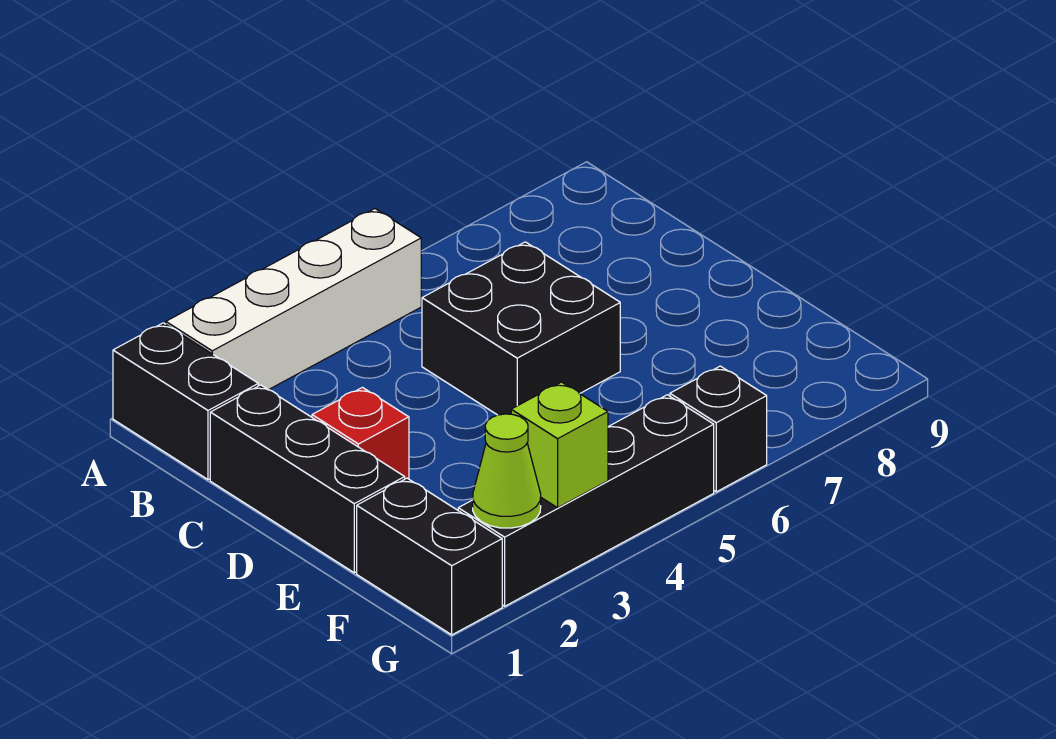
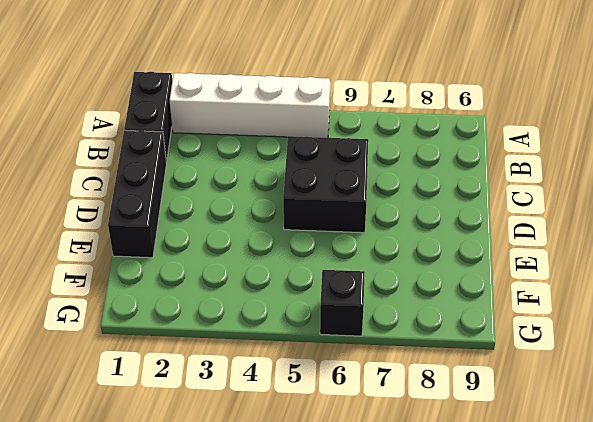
none -> red 1x1 brick [312,387,409,479]
none -> black 1x2 brick [357,478,502,635]

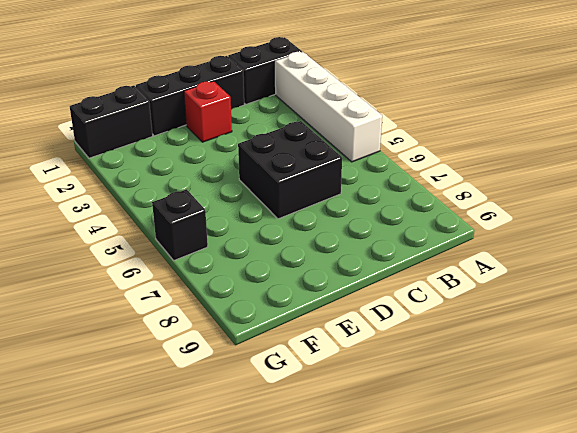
none -> black 1x4 brick [458,395,714,606]
none -> lime 1x1 cone [473,414,541,528]

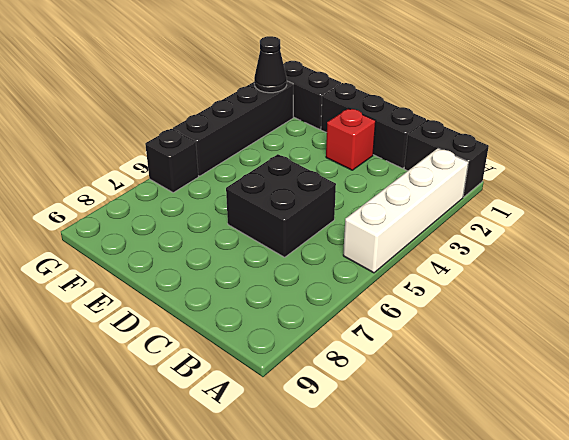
black 1x1 cone [254,36,287,93] -> lime 1x1 cone [473,414,541,528]
none -> lime 1x1 brick [511,382,608,508]

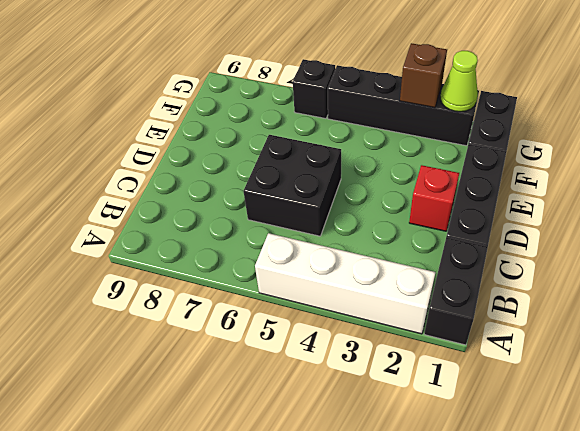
brown 1x1 brick [400,43,447,108] -> lime 1x1 brick [511,382,608,508]

